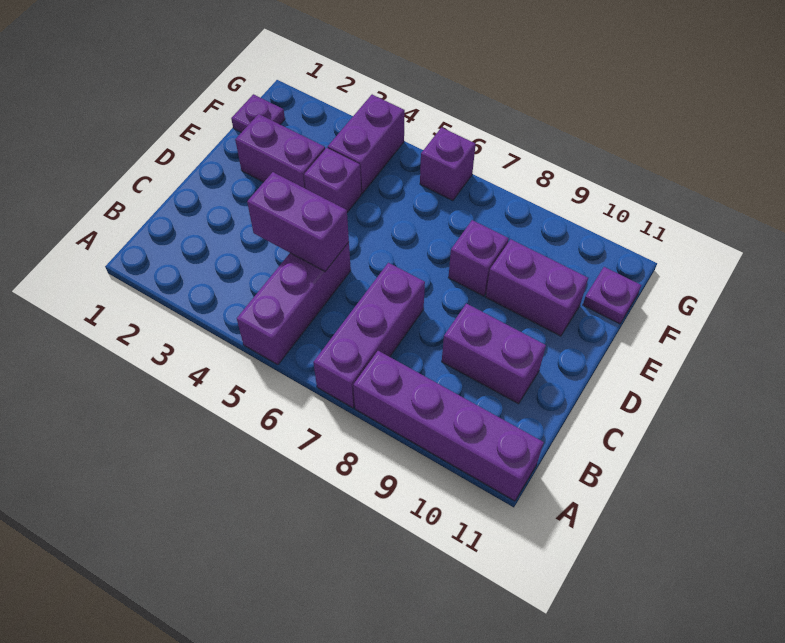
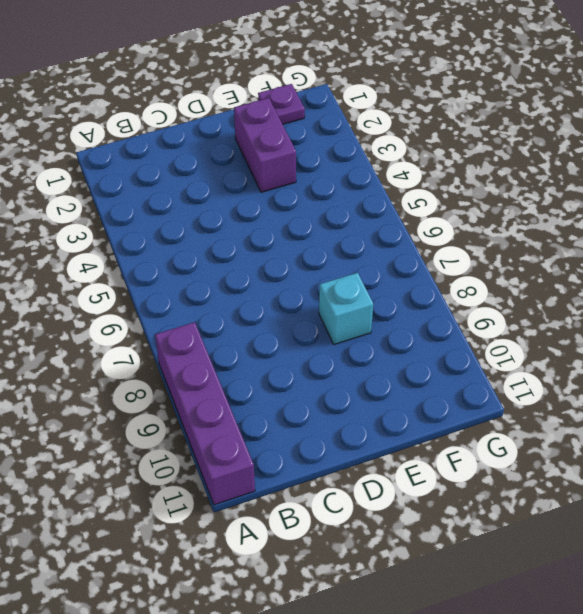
cyan 1x1 brick [319,273,373,344] -> purple 1x1 brick [448,220,509,296]
none -> purple 1x3 brick [237,242,351,365]
none -> purple 1x3 brick [313,263,425,408]
none -> purple 1x2 brick [442,303,546,404]

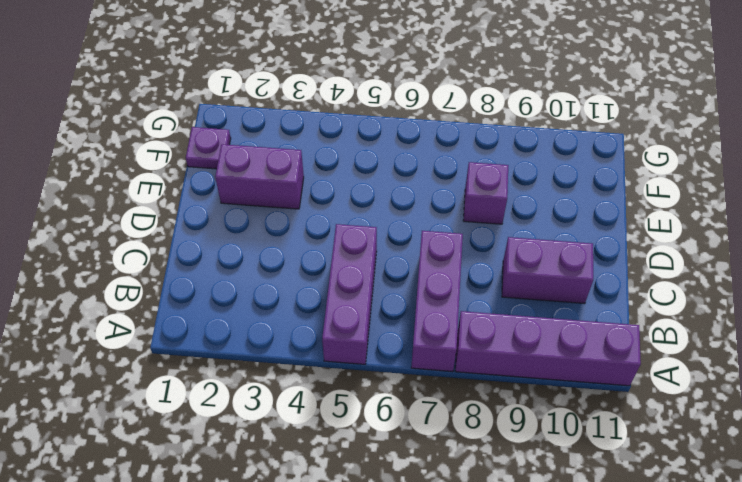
none -> purple 1x1 brick [304,148,361,212]
none -> purple 1x2 brick [486,239,588,336]
none -> purple 1x2 brick [328,95,405,193]

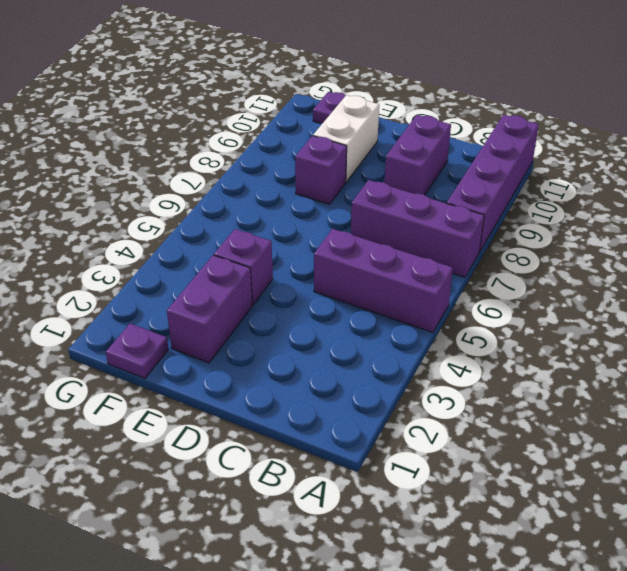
white 1x2 brick [313,95,379,182] -> purple 1x2 brick [486,239,588,336]
none -> purple 1x2 brick [328,95,405,193]
none -> purple 1x1 brick [420,127,476,200]
none -> purple 1x2 brick [247,172,349,271]

